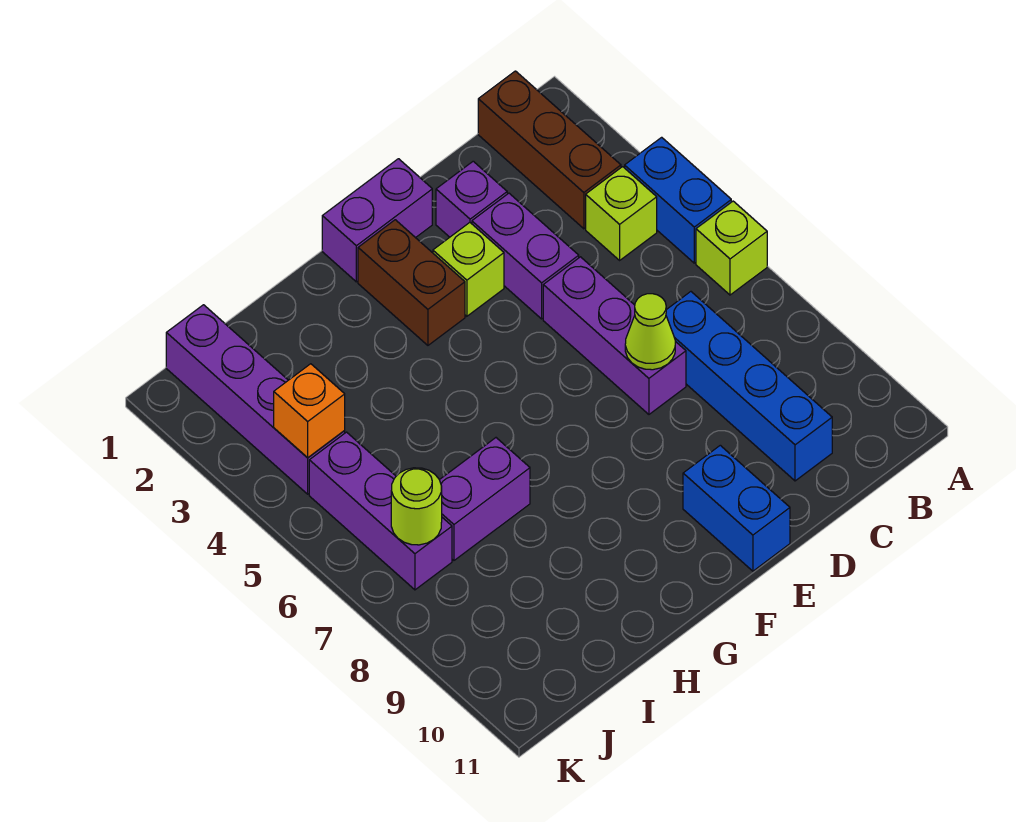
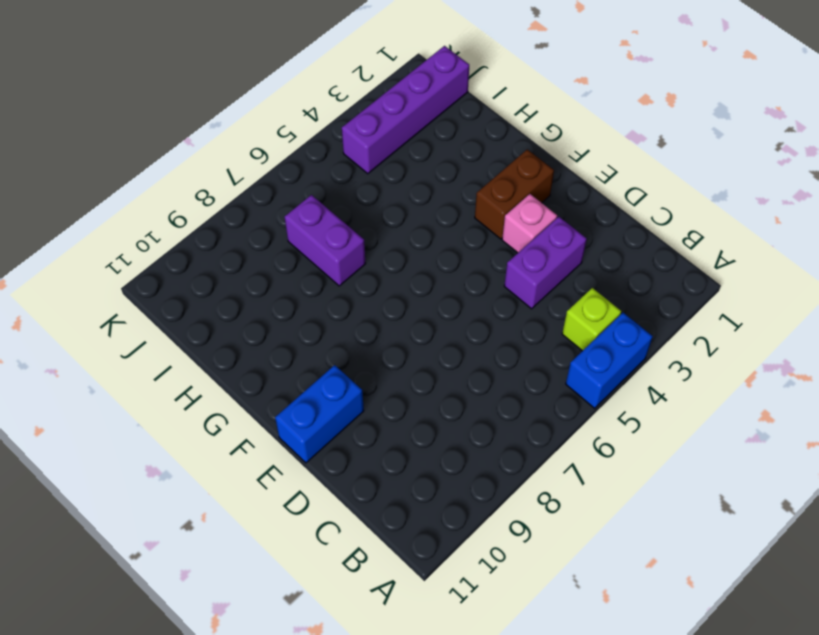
pink 1x1 brick [502,194,557,253] -> lime 1x1 brick [433,223,504,316]
none -> lime 1x1 brick [696,201,767,295]
none -> brown 1x3 brick [478,71,621,229]
none -> blue 1x4 brick [666,292,832,481]

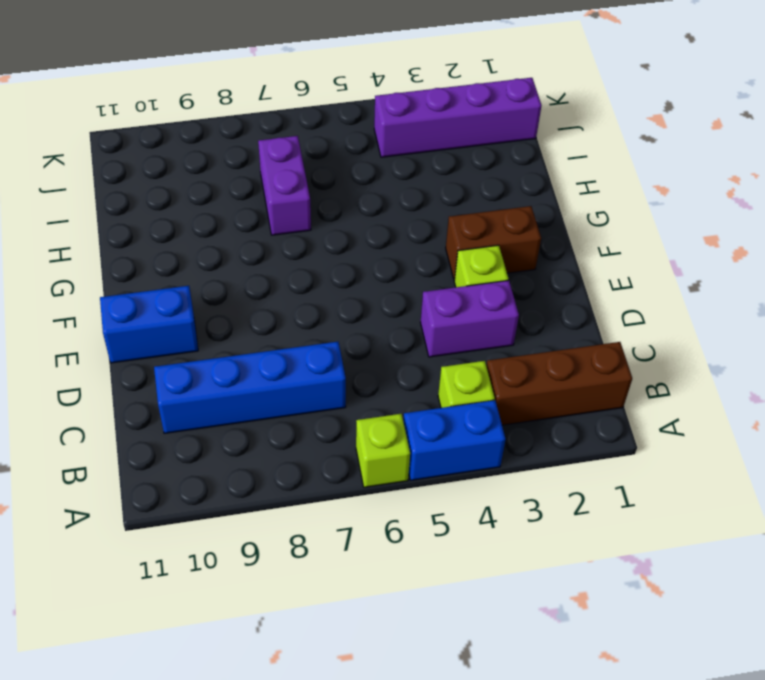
none -> purple 1x1 brick [436,161,507,237]
none -> purple 1x3 brick [543,257,686,414]
none -> purple 1x2 brick [322,159,432,282]

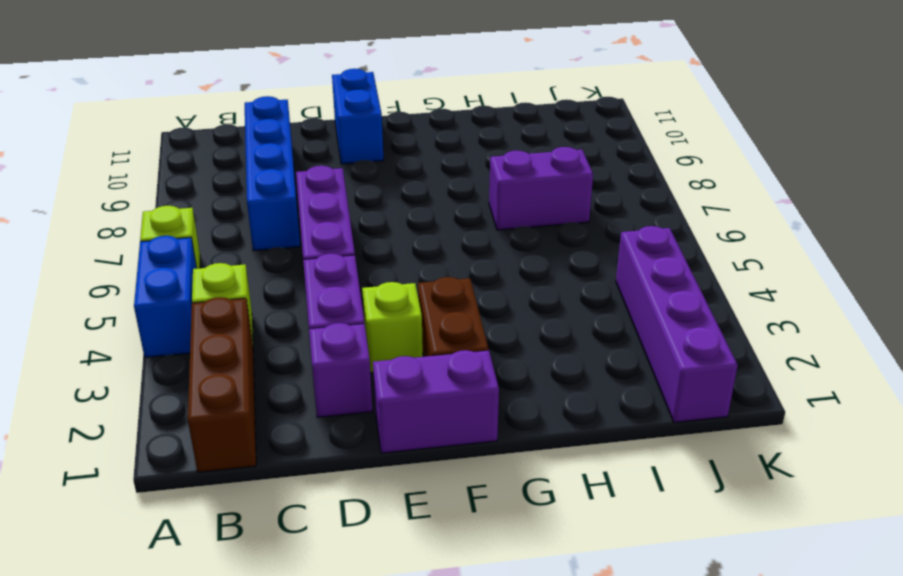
none -> purple 1x3 brick [309,432,452,590]
none -> lime 1x1 cone [625,294,675,370]
none -> orange 1x1 brick [274,364,345,458]

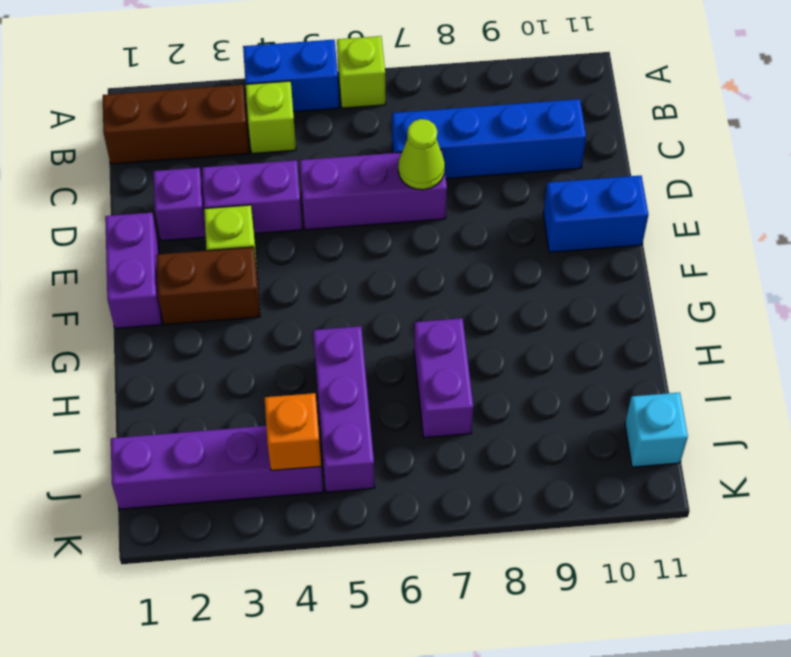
purple 1x3 brick [313,326,375,492] -> purple 1x3 brick turned to [309,432,452,590]
cyan 1x1 brick [625,392,688,467] -> none
none -> lime 1x1 round brick [391,468,442,545]

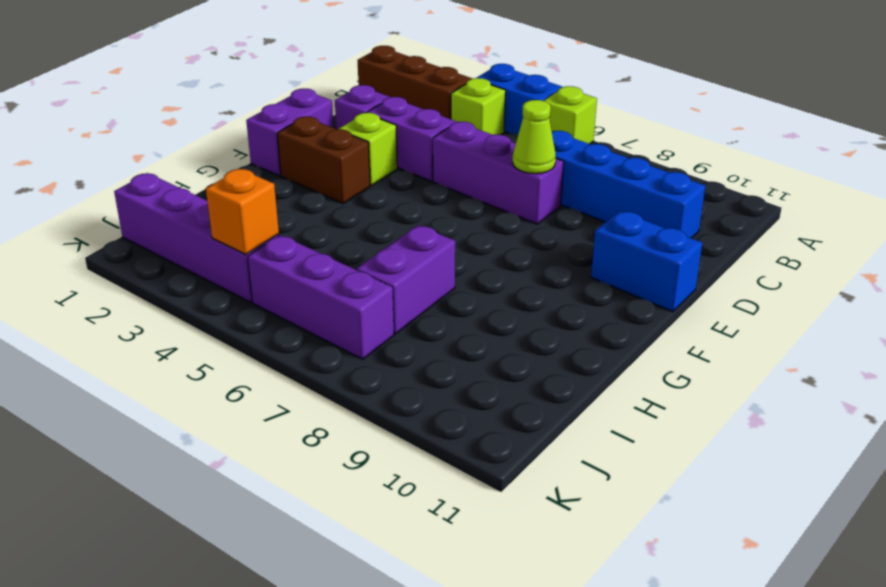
none -> lime 1x1 round brick [391,468,442,545]

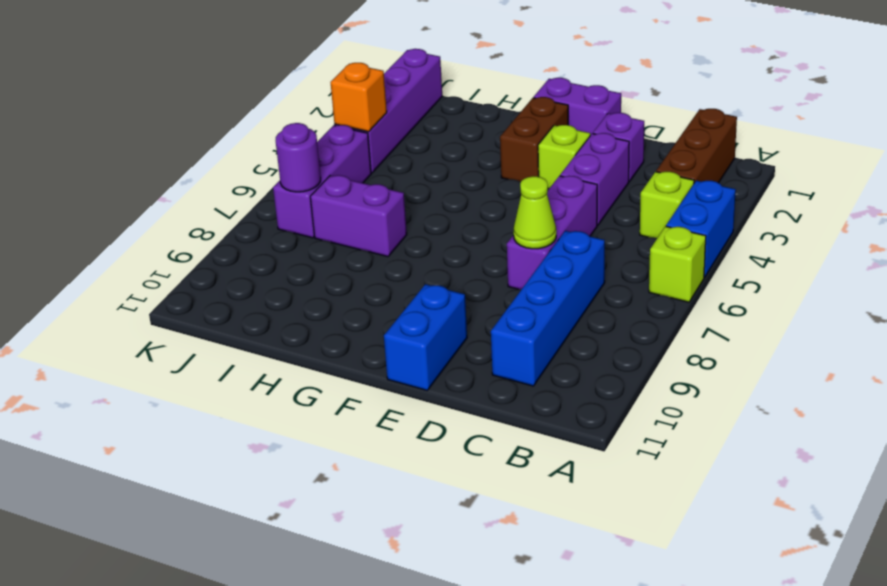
purple 1x1 round brick [276,123,321,192] -> lime 1x1 round brick [391,468,442,545]

